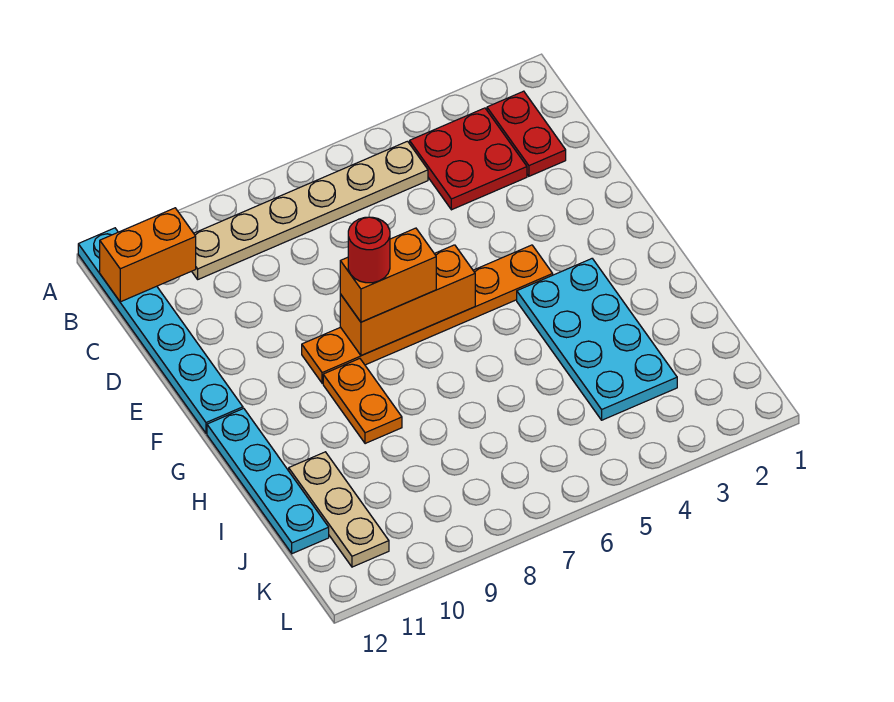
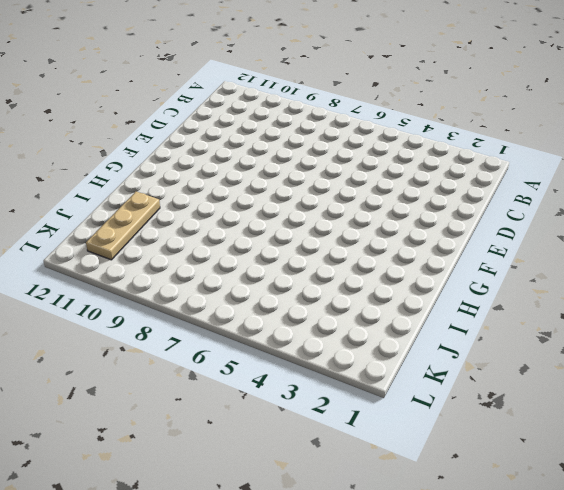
none -> cyan 1x6 plate [78,228,243,433]
none -> red 1x2 plate [487,91,566,176]
none -> red 2x2 plate [410,108,527,210]

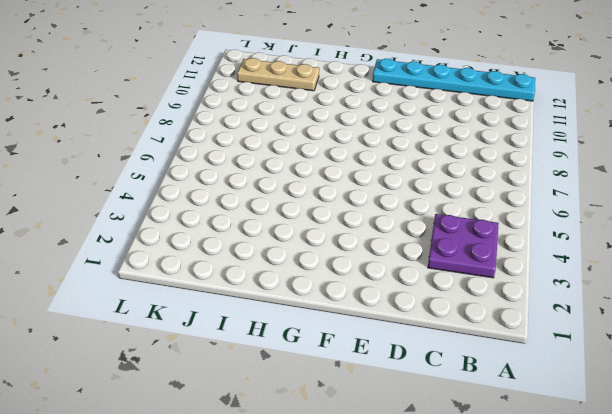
purple 2x2 plate [428,214,499,278] -> red 2x2 plate [410,108,527,210]
none -> red 1x2 plate [487,91,566,176]
none -> tan 1x6 plate [192,141,428,279]
none -> orange 1x6 plate [302,245,553,383]

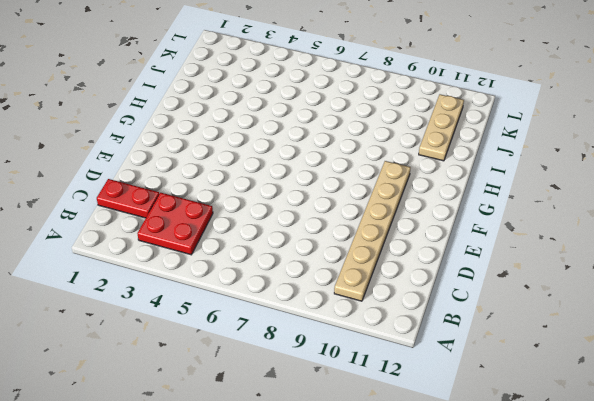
tan 1x6 plate [334,161,411,301] -> tan 1x6 plate turned to [192,141,428,279]
red 1x2 plate [97,179,159,218] -> red 1x2 plate turned to [487,91,566,176]
none -> cyan 1x6 plate [78,228,243,433]
none -> orange 1x6 plate [302,245,553,383]
none -> cyan 2x4 plate [517,259,677,420]

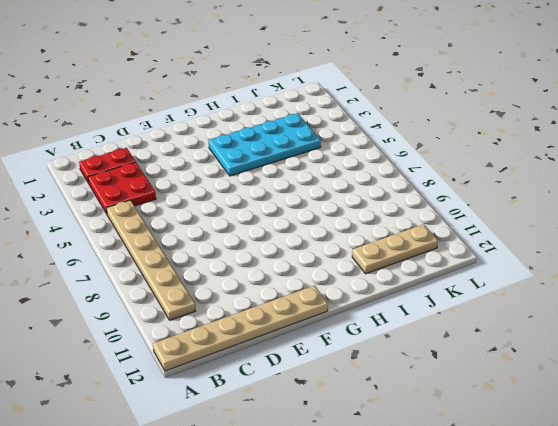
tan 1x6 plate [153,286,328,371] -> cyan 1x6 plate [78,228,243,433]
none -> orange 1x6 plate [302,245,553,383]
none -> orange 1x2 plate [323,359,402,444]
none -> cyan 1x4 plate [207,408,329,554]

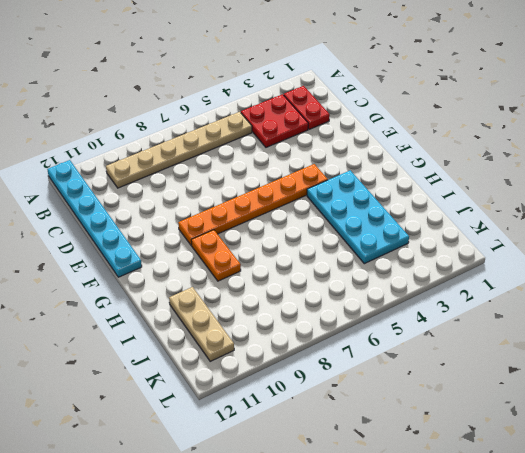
none -> cyan 1x4 plate [207,408,329,554]
none -> orange 1x2 brick [100,208,196,302]
none -> orange 1x3 brick [340,245,475,356]

